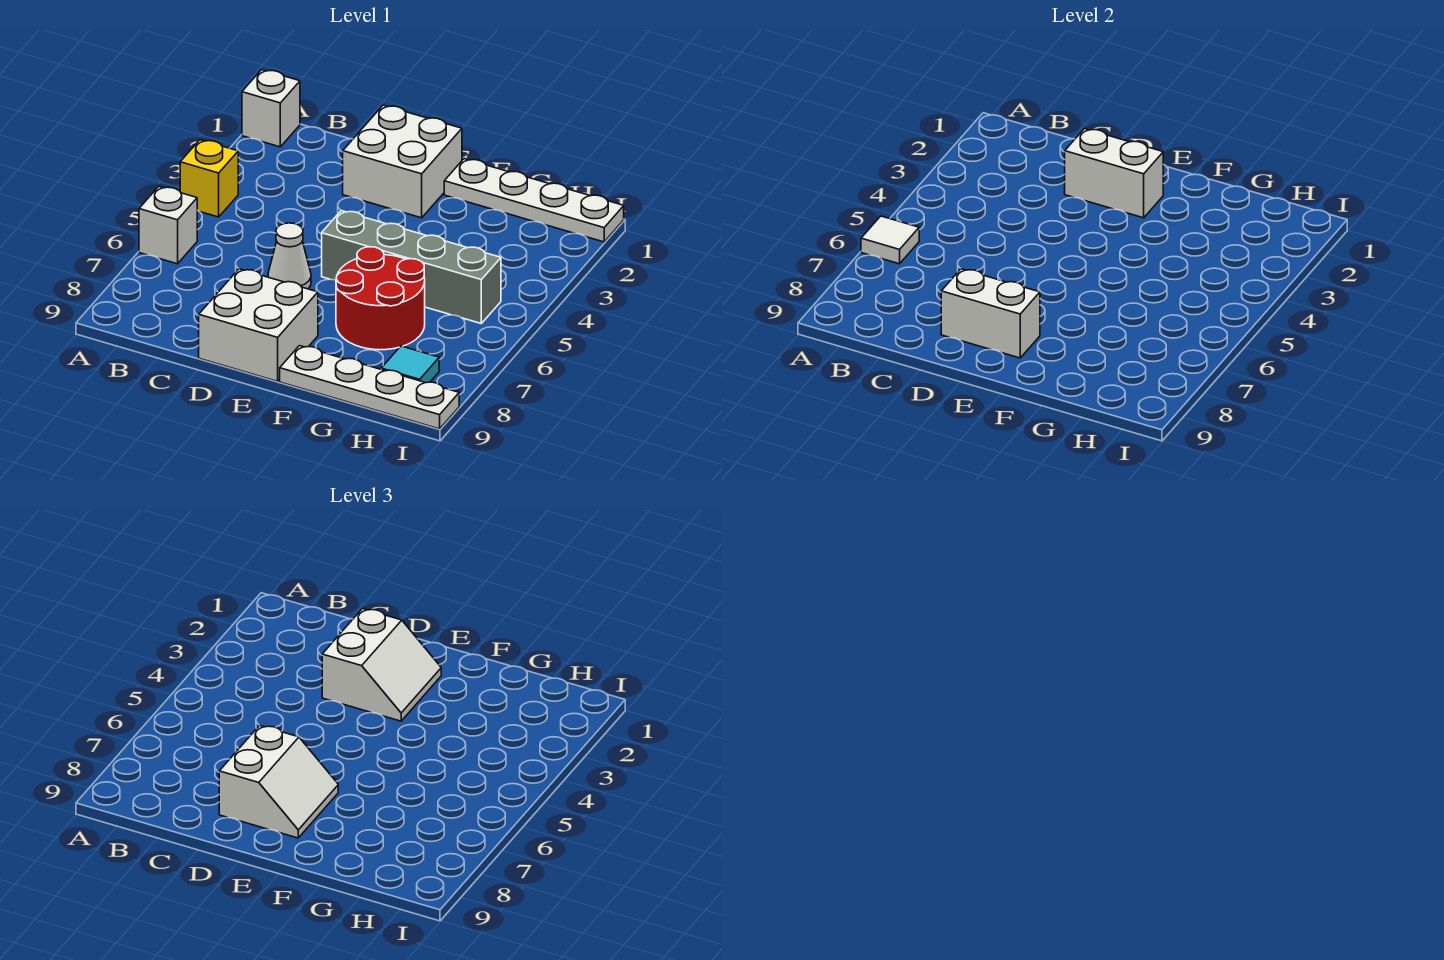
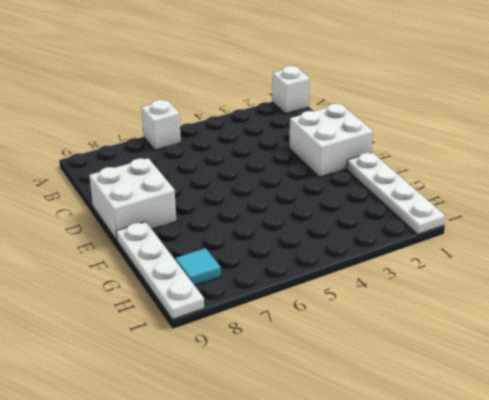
none -> yellow 1x1 brick [180,140,238,217]
none -> white 1x1 cone [268,223,311,289]
none -> grey 1x4 brick [322,211,501,323]

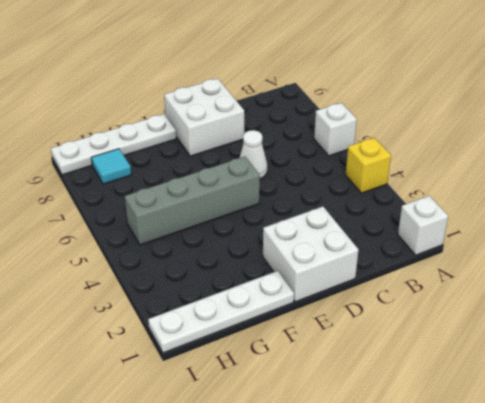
none -> red 2x2 round brick [336,247,425,350]
none -> white 1x1 tile [861,216,919,264]
none -> white 1x2 brick [1065,129,1163,218]

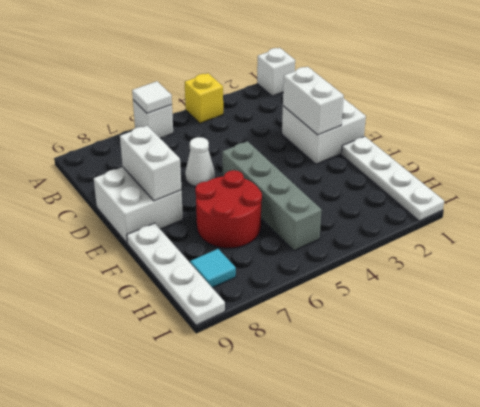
none -> white 2x2 slope [322,609,441,721]
none -> white 2x2 slope [219,725,338,838]

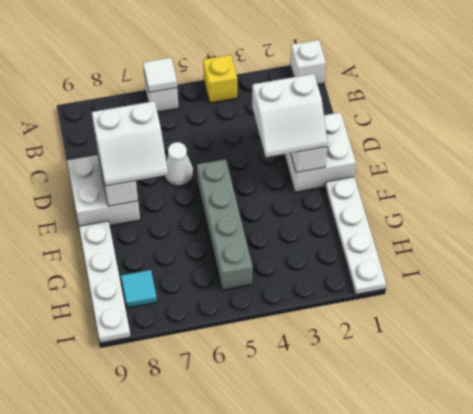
none -> red 2x2 round brick [336,247,425,350]

